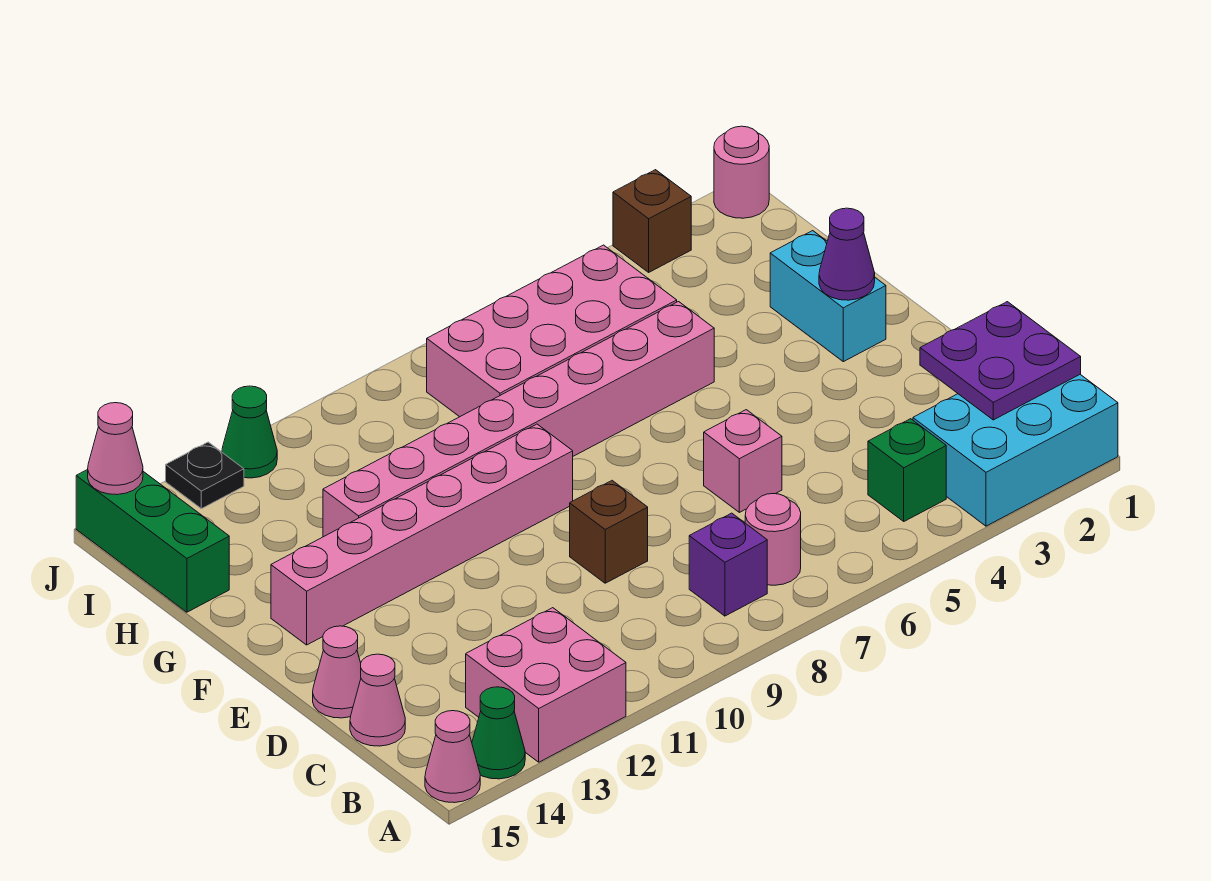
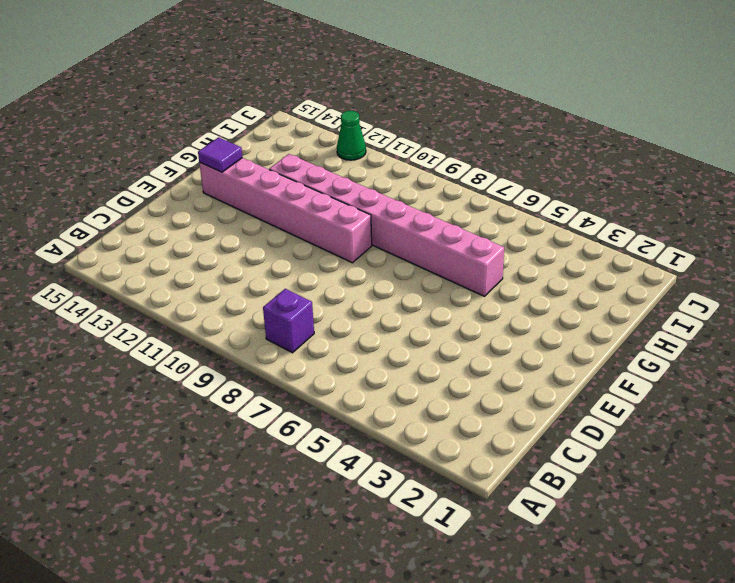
purple 1x1 tile [198,137,242,172] -> none
none -> cyan 2x3 brick [913,375,1118,526]
none -> pink 2x2 brick [466,608,626,762]
none -> green 1x1 cone [472,687,525,779]

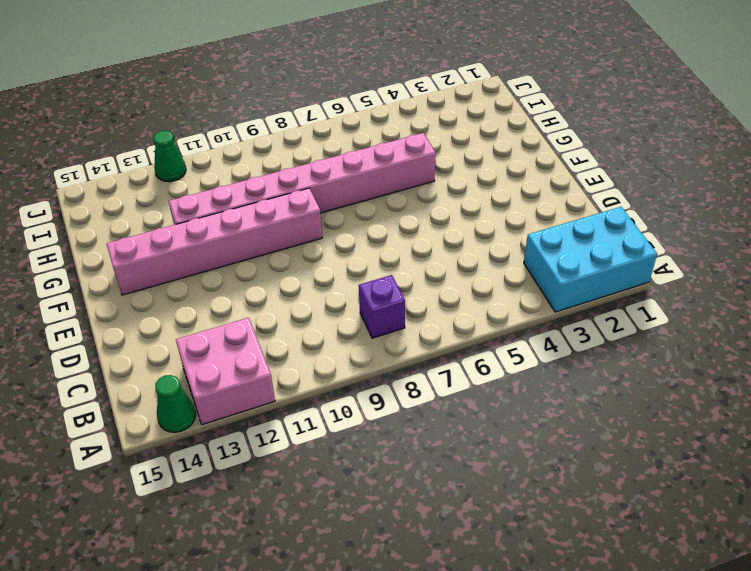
none -> pink 1x1 cone [425,711,480,803]
none -> green 1x1 brick [868,419,946,521]
none -> pink 1x1 round brick [745,494,801,585]

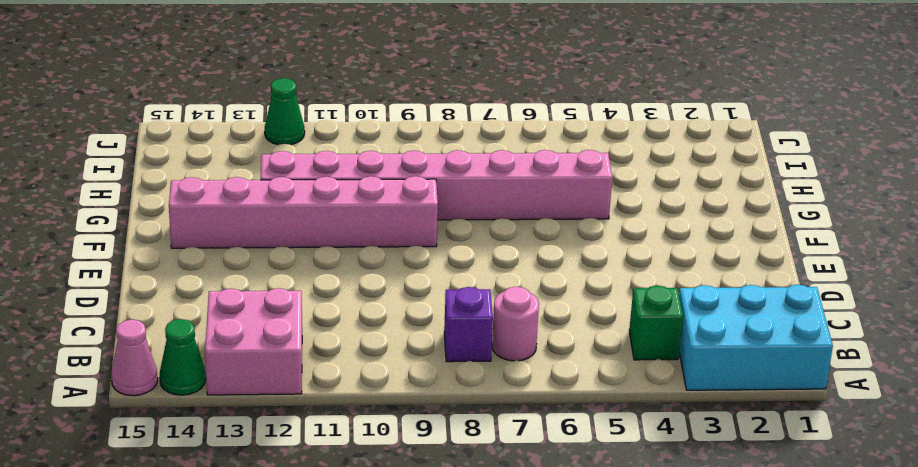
none -> pink 1x1 cone [350,654,405,746]
none -> pink 1x1 brick [704,410,782,512]
none -> brown 1x1 brick [570,481,648,583]

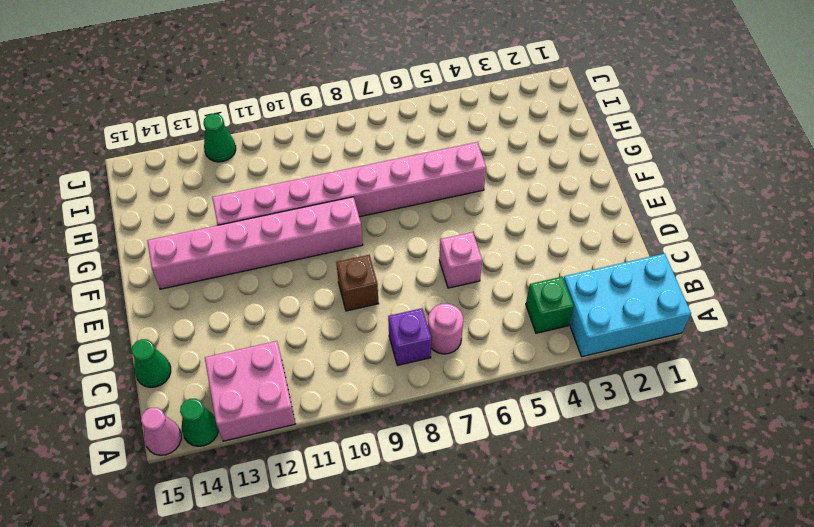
green 1x1 cone [131,339,171,387] -> pink 1x1 cone [350,654,405,746]
none -> pink 1x1 cone [313,626,361,718]
none -> cyan 1x2 brick [770,231,886,362]
none -> pink 2x4 brick [427,245,677,417]

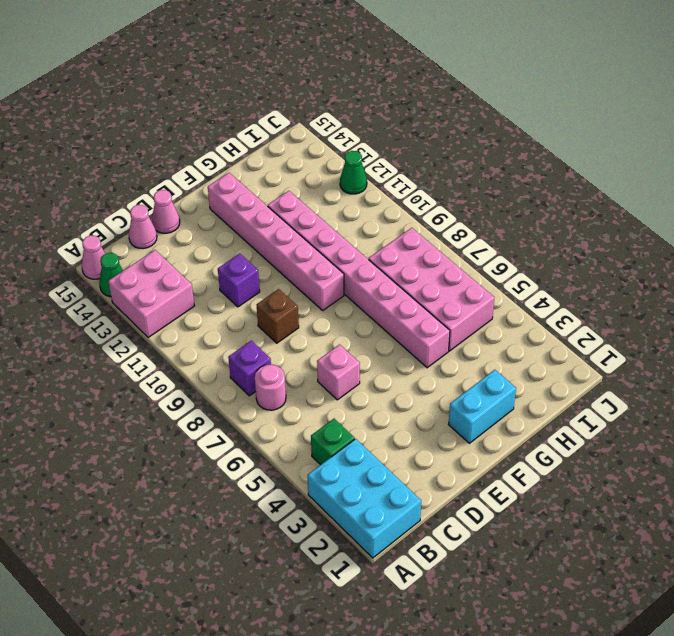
purple 1x1 brick [218,254,260,307] -> none
none -> green 1x3 brick [76,469,229,612]
none -> pink 1x1 round brick [714,126,769,218]
none -> brown 1x1 brick [613,170,691,272]

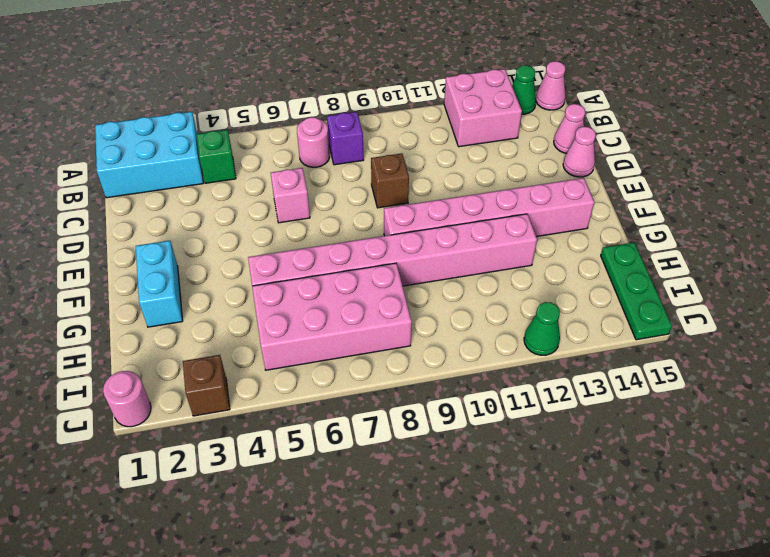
green 1x3 plate [601,243,672,340] -> green 1x3 brick [76,469,229,612]
none -> black 1x1 plate [166,442,244,509]
none -> purple 2x2 plate [920,302,1081,420]
none -> purple 1x1 cone [819,208,875,300]

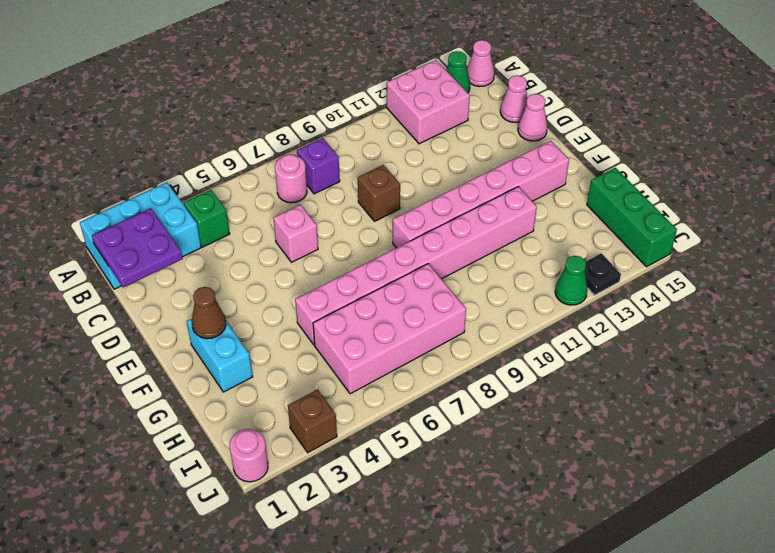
brown 1x1 cone [192,287,226,339] -> purple 1x1 cone [819,208,875,300]
none -> pink 1x1 cone [88,403,143,495]

